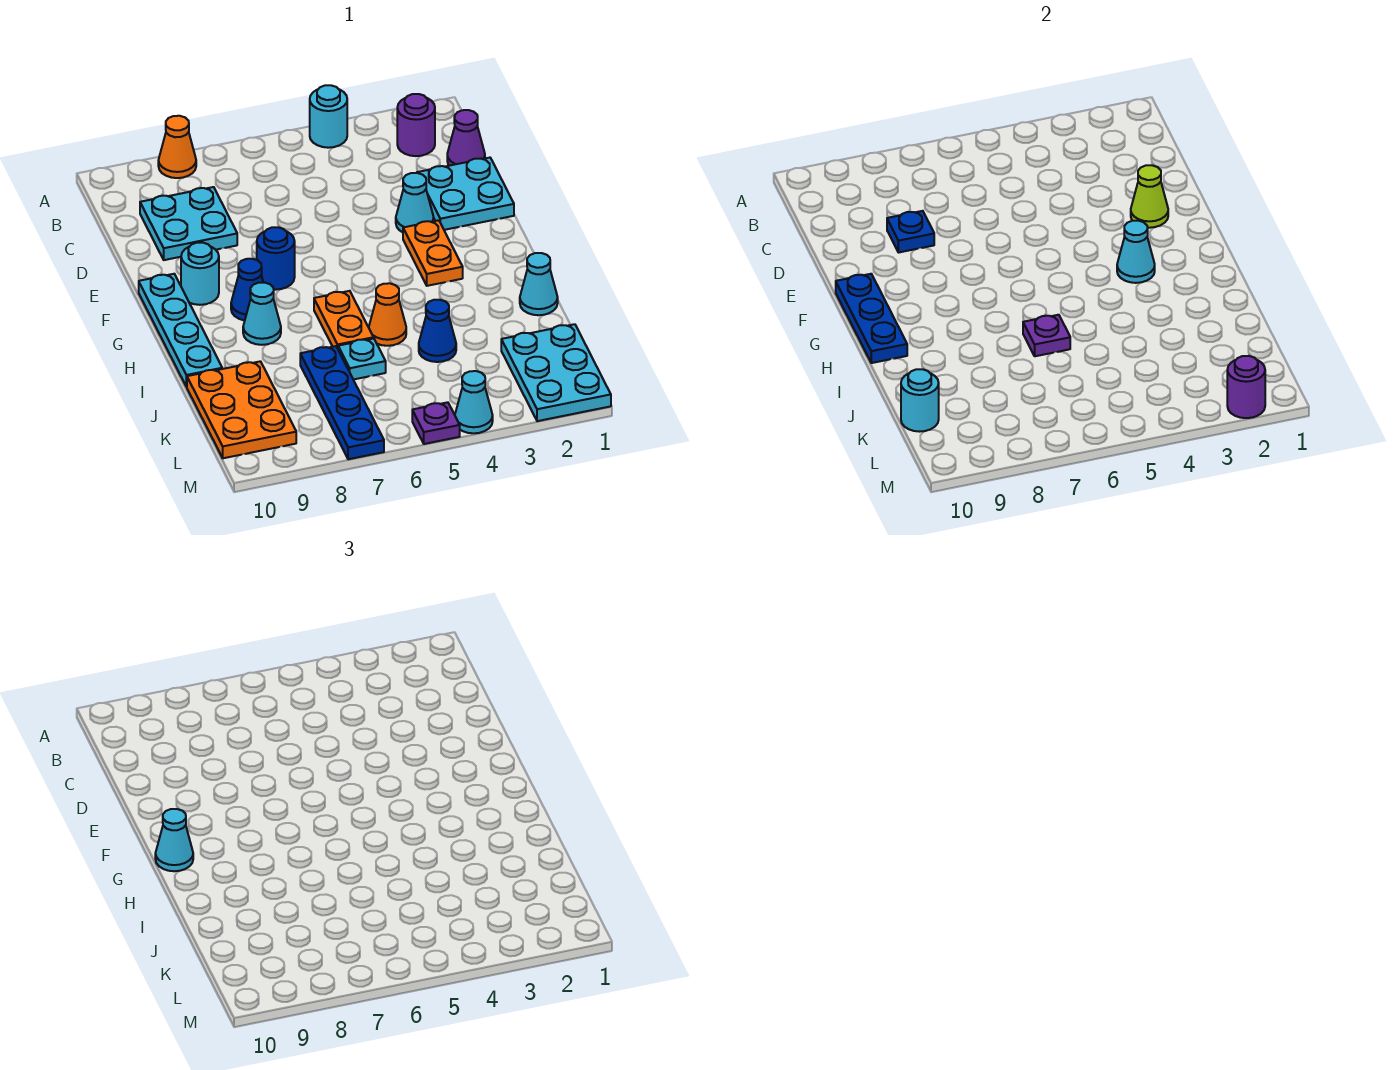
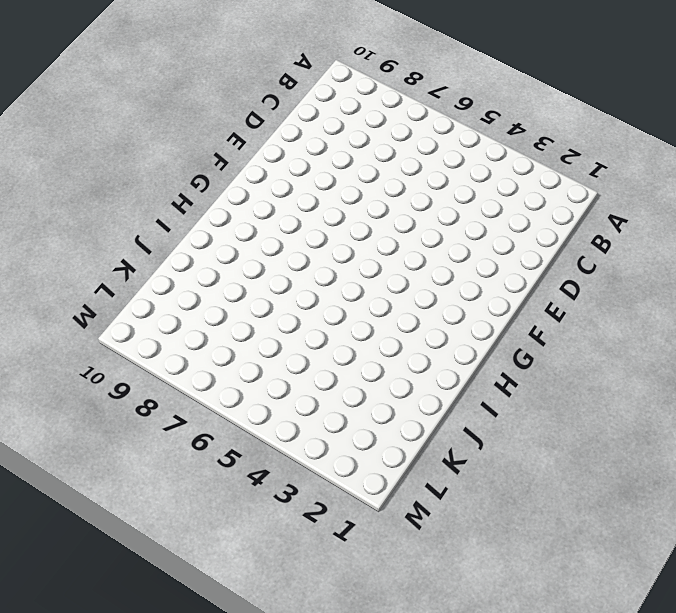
none -> cyan 1x1 round brick [310,85,347,148]
none -> orange 1x1 cone [158,116,196,178]
none -> purple 1x1 round brick [397,94,435,156]
none -> purple 1x1 cone [447,110,485,166]

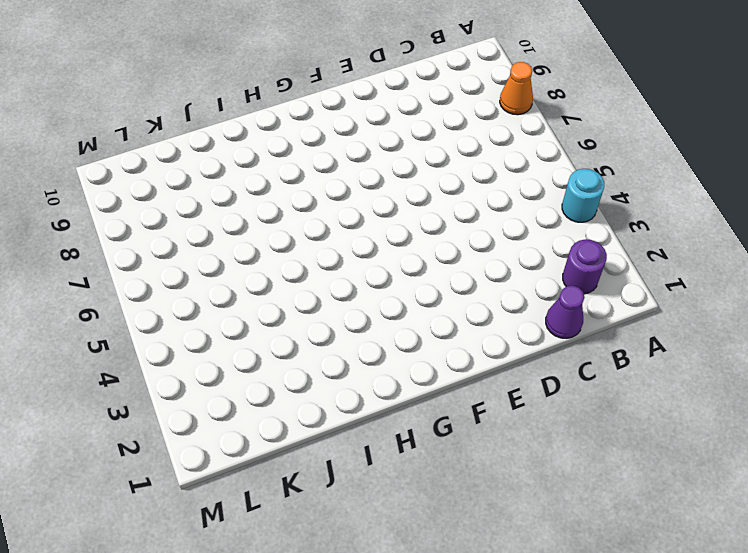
none -> cyan 2x2 plate [140,187,237,260]
none -> cyan 2x2 plate [417,158,514,230]
none -> cyan 1x1 cone [396,173,434,232]
none -> orange 1x2 plate [403,220,463,286]

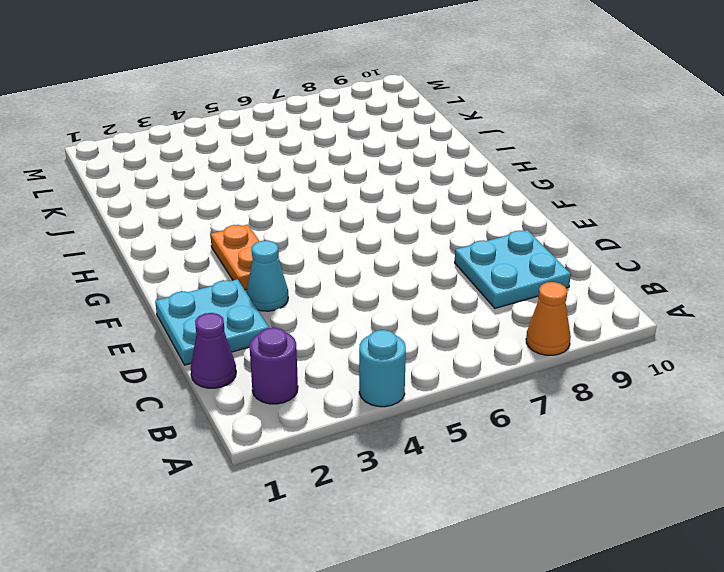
none -> blue 1x1 round brick [257,227,295,290]
none -> cyan 1x1 round brick [181,242,219,305]
none -> cyan 1x4 plate [139,274,222,387]
none -> blue 1x1 cone [231,259,263,320]

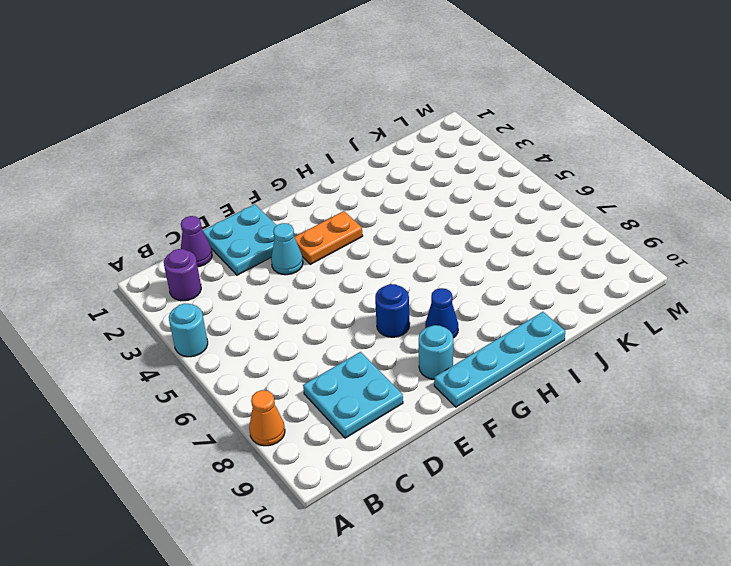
none -> orange 1x2 plate [314,291,373,348]
none -> cyan 1x1 cone [243,283,281,345]
none -> cyan 1x1 cone [520,253,558,315]
none -> orange 1x1 cone [369,283,406,346]

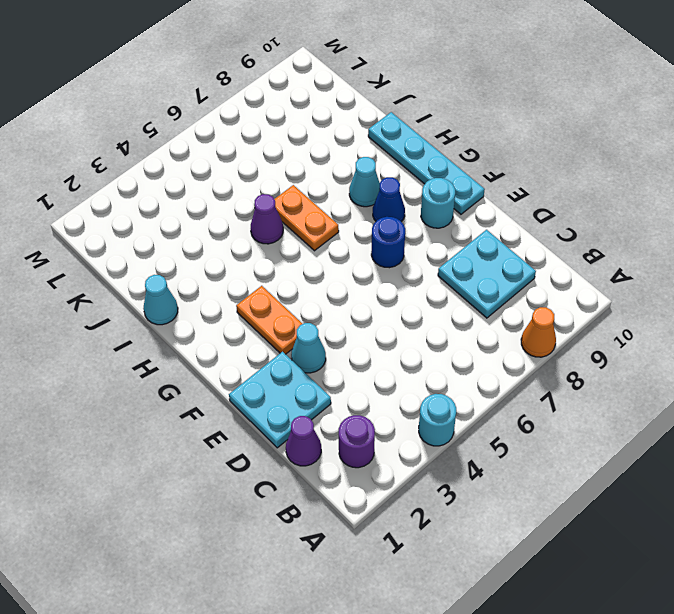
purple 1x1 cone [251,194,283,244] -> orange 1x1 cone [369,283,406,346]
none -> blue 1x1 cone [419,300,456,362]
none -> cyan 1x1 plate [338,338,386,380]
none -> blue 1x4 plate [300,346,384,459]
none -> orange 2x3 plate [187,361,296,458]

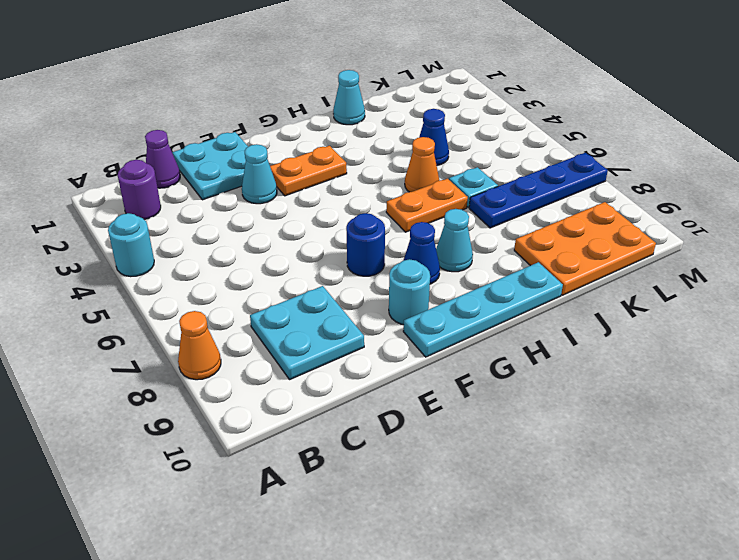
none -> cyan 2x3 plate [501,324,611,421]
none -> cyan 1x1 cone [455,371,493,433]
none -> purple 1x1 plate [412,402,460,444]
none -> blue 1x1 plate [887,211,934,253]

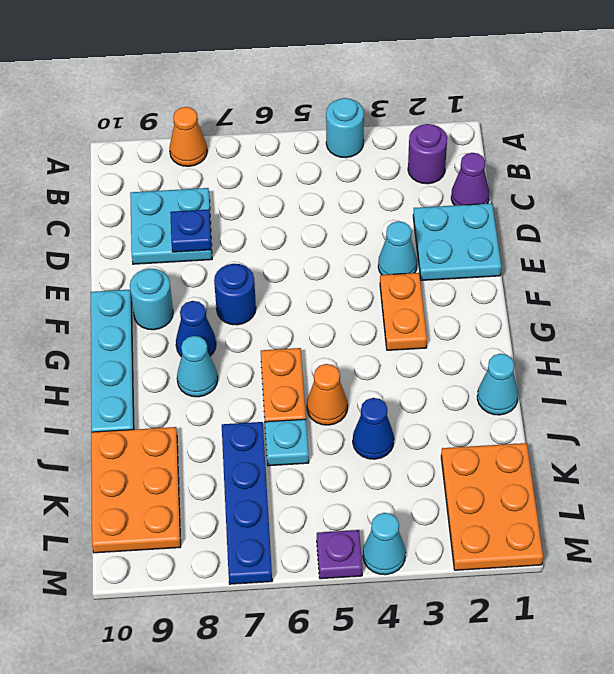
orange 2x3 plate [441,443,543,570] -> cyan 2x3 plate [501,324,611,421]
none -> lime 1x1 cone [1131,165,1168,228]
none -> blue 1x3 plate [836,274,907,363]
none -> cyan 1x1 cone [1117,221,1155,283]
none -> purple 1x1 plate [1023,315,1070,356]

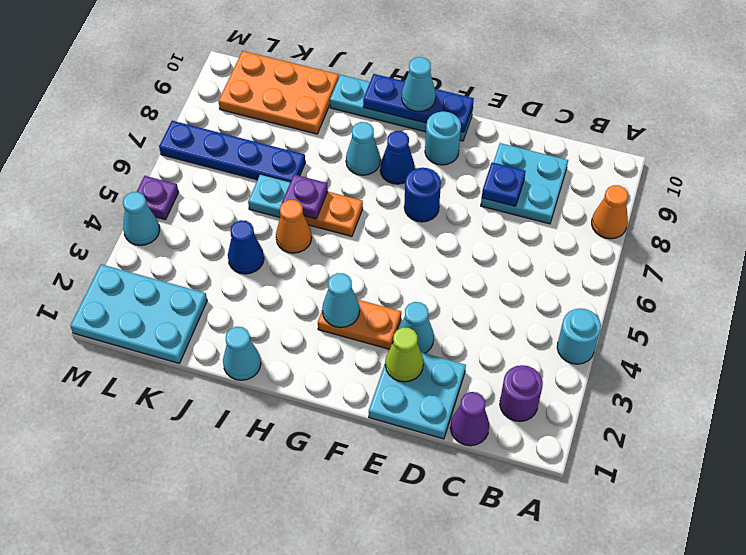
none -> cyan 1x1 round brick [901,369,939,432]
none -> purple 1x1 round brick [1227,356,1265,418]

